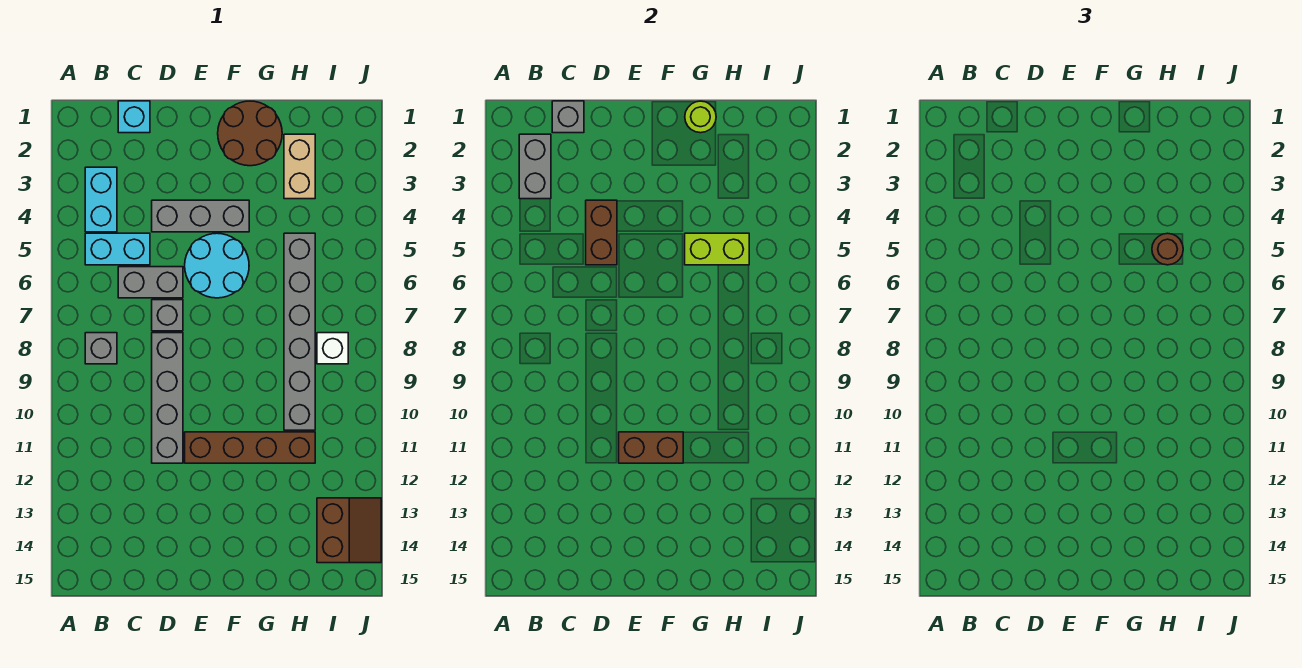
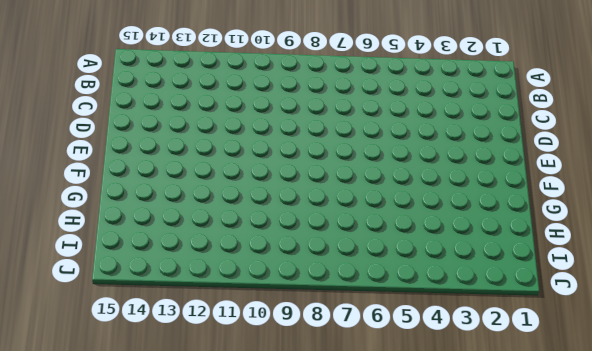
none -> cyan 1x2 brick [85,167,117,232]
none -> cyan 1x2 brick [85,233,150,265]
none -> grey 1x1 brick [85,333,117,364]

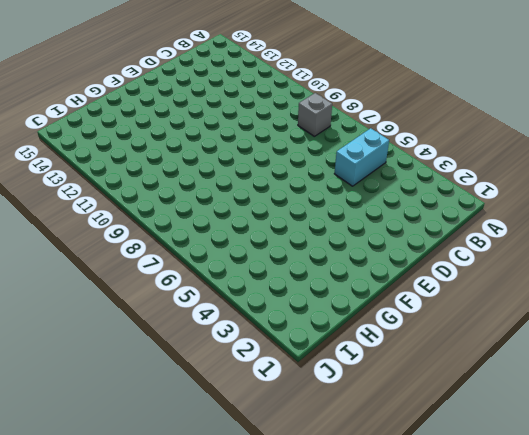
none -> cyan 1x2 brick [85,167,117,232]
none -> cyan 1x1 brick [118,101,150,133]
none -> grey 1x2 brick [118,267,183,298]

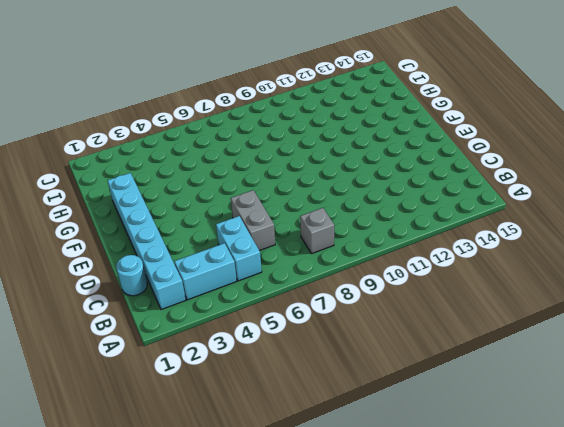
cyan 1x6 brick [108,173,186,310] -> brown 2x2 round brick [218,101,282,166]
cyan 1x1 round brick [116,255,147,296] -> cyan 1x1 brick [118,101,150,133]
none -> grey 1x3 brick [152,200,249,232]
none -> grey 1x1 brick [152,300,183,331]
none -> grey 1x4 brick [152,333,183,463]

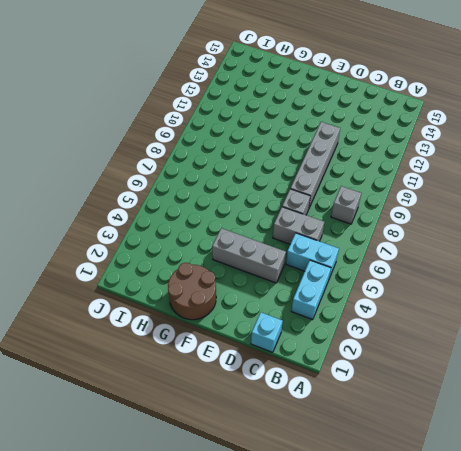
none -> cyan 2x2 round brick [185,233,249,298]
none -> brown 1x4 brick [185,432,315,463]
none -> tan 1x2 brick [284,134,315,199]

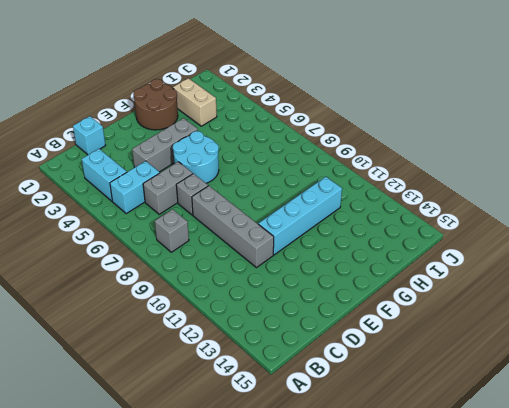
cyan 1x4 brick [258,177,342,255] -> brown 1x4 brick [185,432,315,463]
none -> grey 1x6 brick [284,233,315,430]
none -> white 1x1 brick [317,333,348,364]
none -> brown 2x2 slope [317,498,381,563]

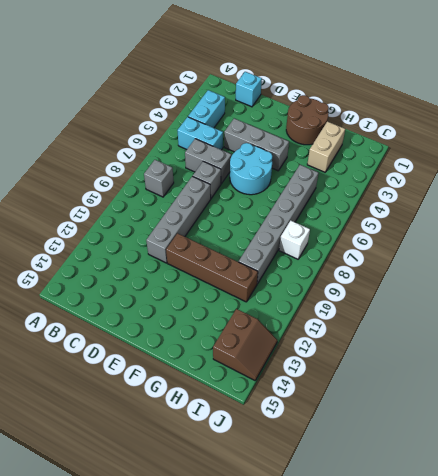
none -> grey 1x2 brick [519,134,551,199]
none -> grey 1x1 brick [552,101,584,133]
none -> brown 1x2 brick [586,200,617,265]

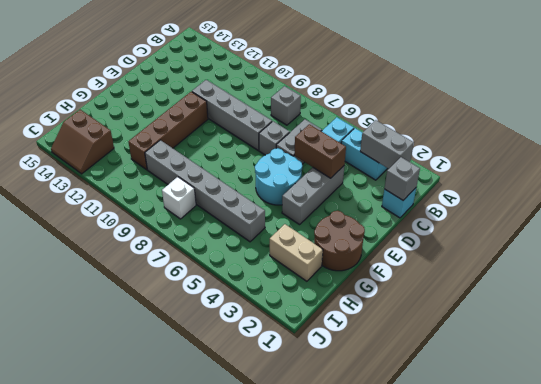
none -> brown 1x2 brick [619,432,683,463]
none -> lime 1x1 round brick [685,101,716,133]
none -> lime 1x2 brick [685,233,749,265]

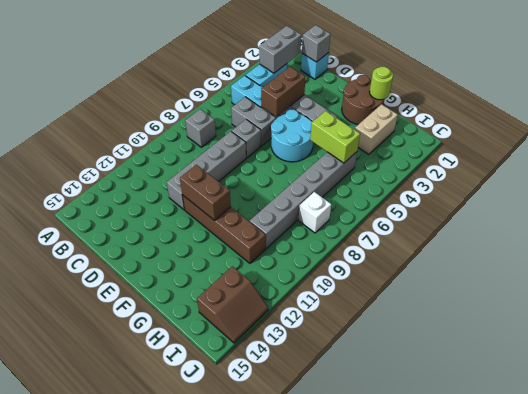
none -> brown 1x1 round brick [1152,233,1183,265]

